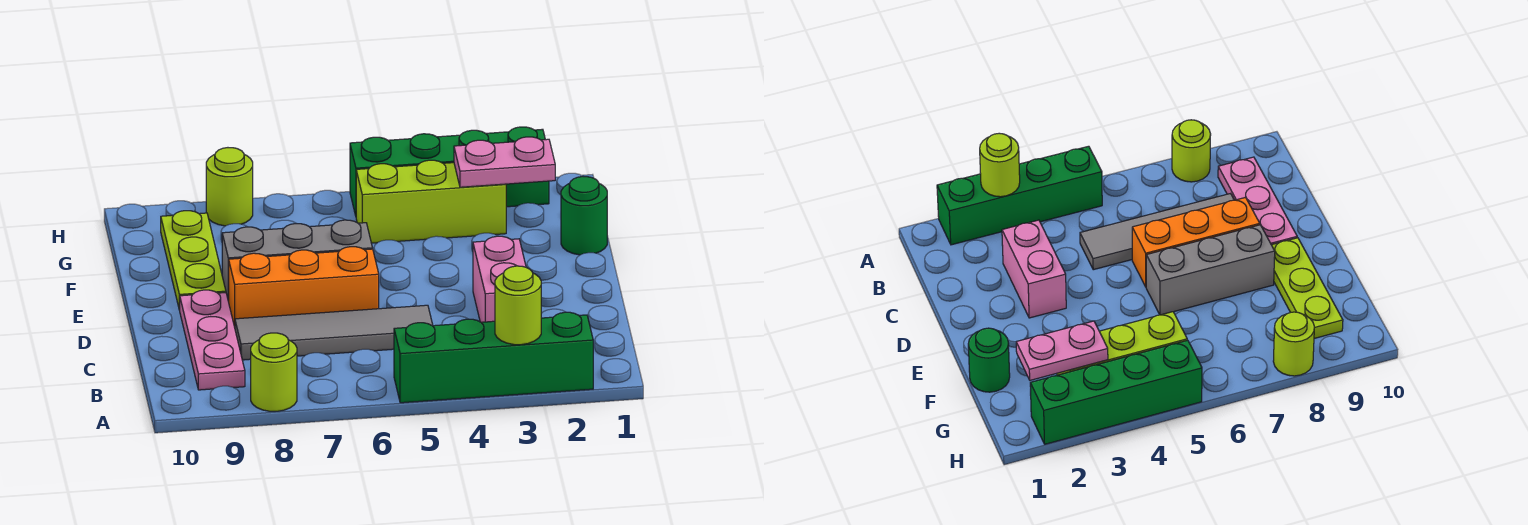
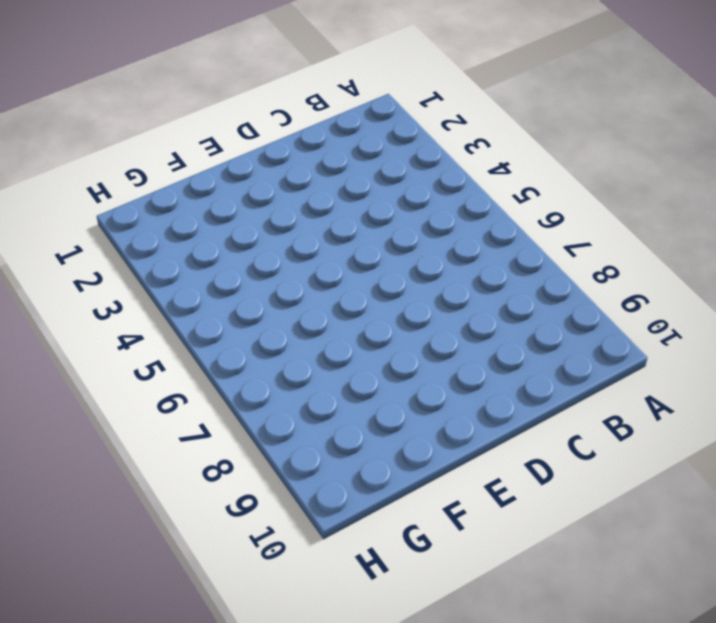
none -> green 1x4 brick [394,312,593,403]
none -> lime 1x1 round brick [251,333,297,411]
none -> pink 1x3 plate [180,290,245,390]

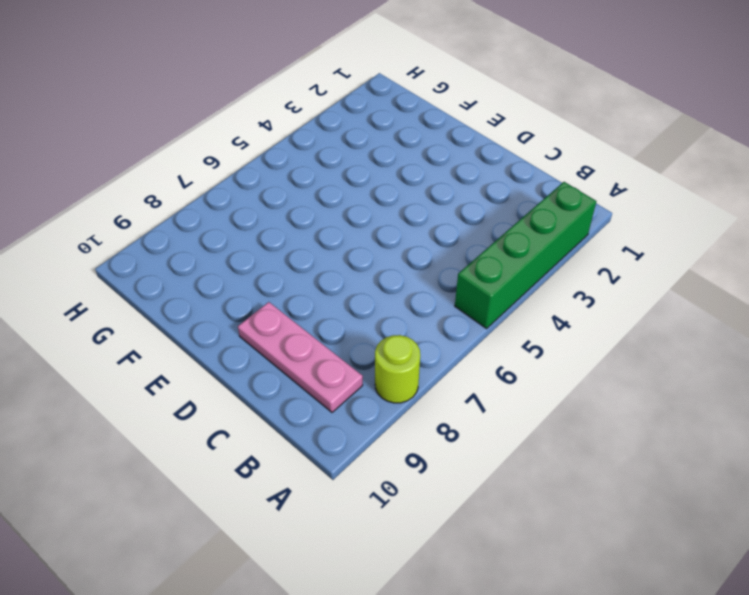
none -> pink 1x2 brick [473,236,526,322]
none -> grey 1x4 tile [235,305,433,360]
none -> orange 1x3 brick [229,247,379,327]

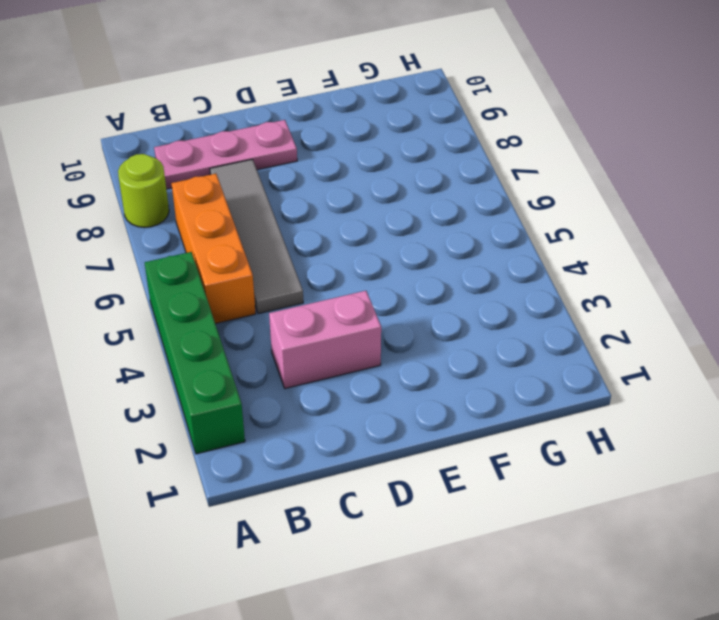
orange 1x3 brick [171,174,256,324] -> orange 1x3 brick moved to [229,247,379,327]
none -> grey 1x3 brick [222,220,373,302]
none -> lime 1x3 plate [161,211,226,310]
none -> green 1x1 round brick [561,176,607,255]

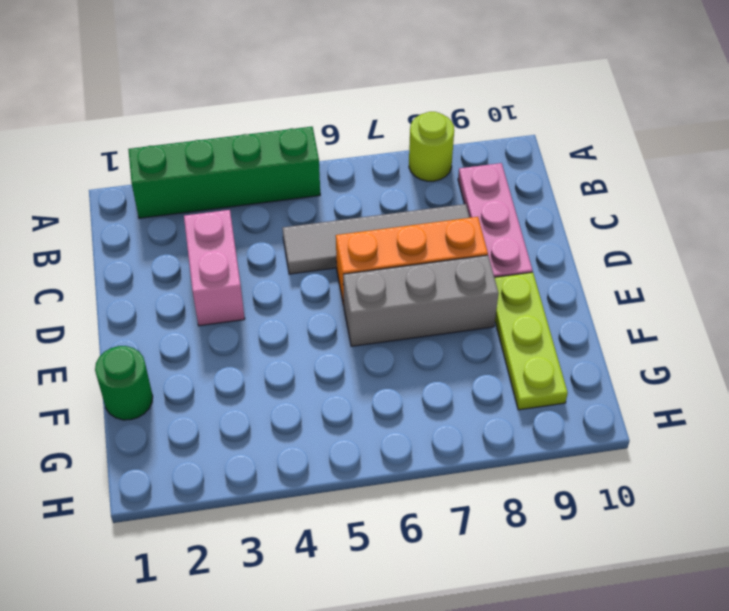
none -> lime 1x3 brick [356,160,506,243]
none -> green 1x4 brick [350,127,549,216]
none -> lime 1x1 round brick [206,148,253,226]

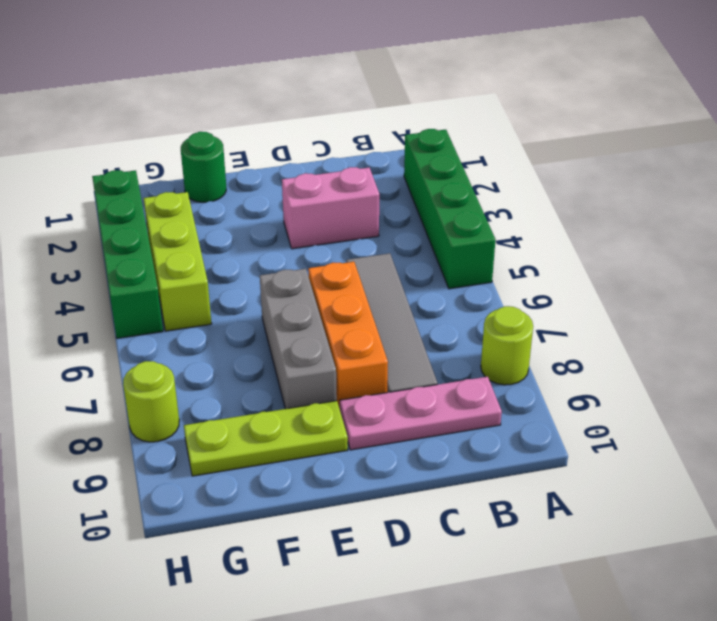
none -> lime 1x1 round brick [495,266,541,345]
none -> pink 1x2 plate [454,137,555,187]

